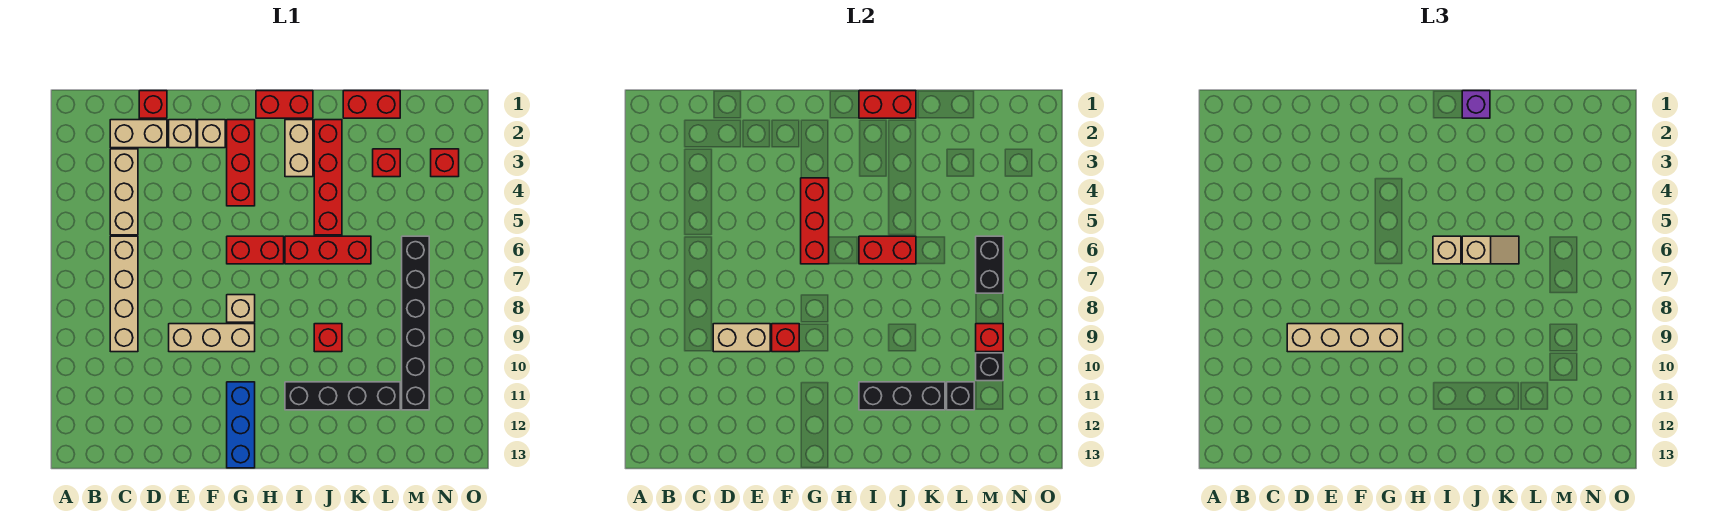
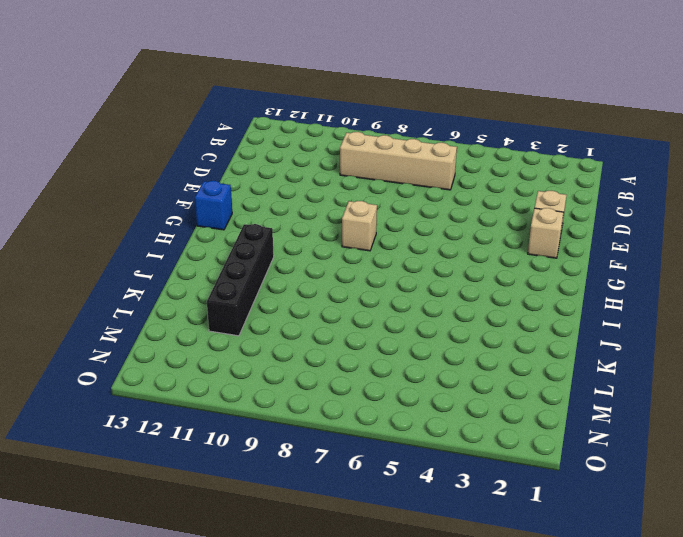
blue 1x1 brick [195,181,232,230] -> blue 1x3 brick [227,382,255,468]
none -> tan 1x2 brick [110,120,167,148]
none -> tan 1x3 brick [110,149,138,235]
none -> red 1x1 brick [139,91,167,118]
none -> tan 1x3 brick [169,324,255,352]

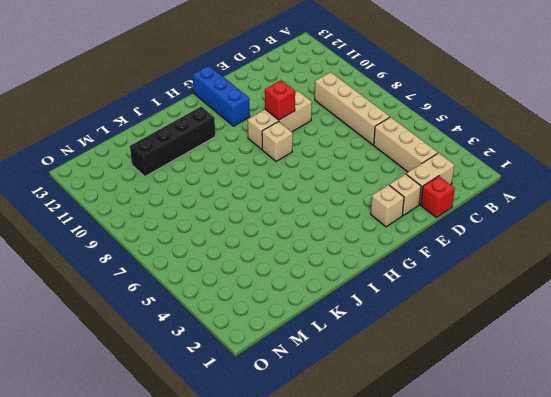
none -> red 1x3 brick [227,120,255,206]
none -> red 1x2 brick [227,236,284,264]
none -> red 1x2 brick [256,91,313,118]
none -> tan 1x2 brick [285,120,313,177]

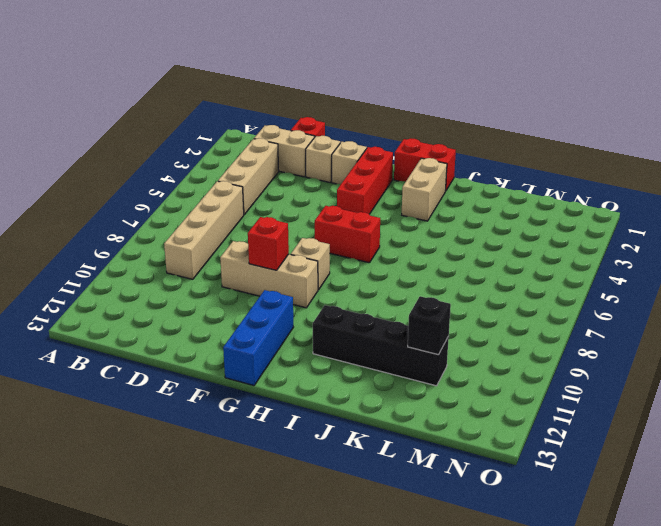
none -> red 1x3 brick [285,236,371,264]
none -> red 1x4 brick [314,120,342,235]
none -> red 1x1 brick [314,324,342,352]
none -> red 1x2 brick [343,91,400,118]

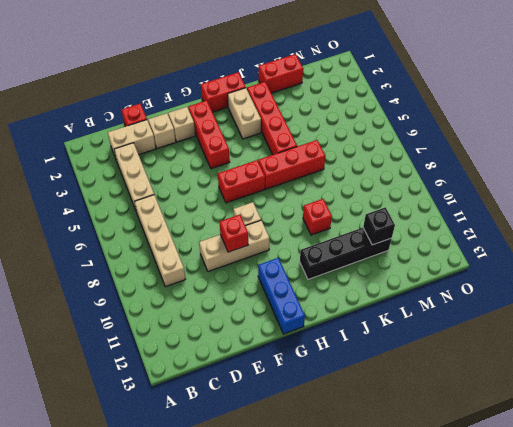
none -> red 1x1 brick [373,149,400,177]
none -> black 1x6 brick [402,236,429,410]
none -> red 1x1 brick [431,149,459,177]
none -> tan 1x2 brick [713,324,770,352]

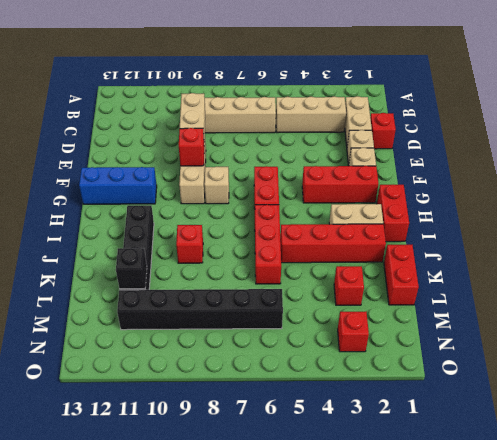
none -> red 1x3 brick [801,178,829,264]
none -> red 1x2 brick [859,91,916,118]
none -> red 1x2 brick [859,236,916,264]
none -> black 1x3 brick [859,382,945,410]

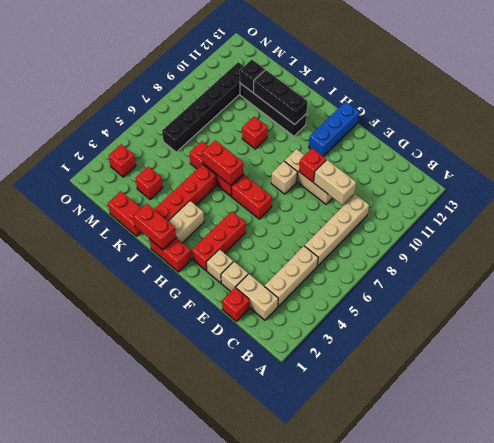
none -> red 1x3 brick [801,178,829,264]
none -> black 1x2 brick [976,236,1003,293]
none -> red 1x1 brick [976,324,1003,352]
none -> black 1x1 brick [976,353,1003,381]

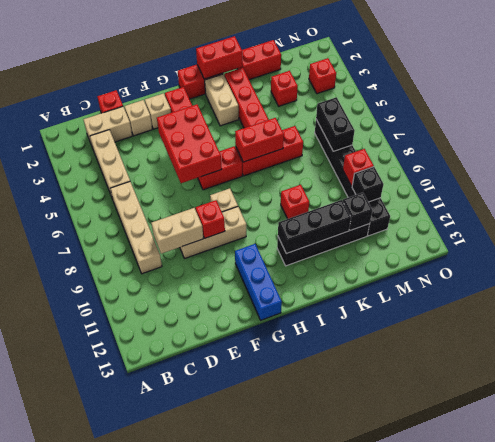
red 2x3 brick [157,104,222,183] -> red 1x3 brick [801,178,829,264]
none -> tan 1x4 brick [1287,324,1403,352]
none -> tan 1x1 brick [1433,236,1461,264]
none -> purple 1x1 brick [1462,91,1490,118]
none -> tan 1x2 slope [1462,236,1519,264]

